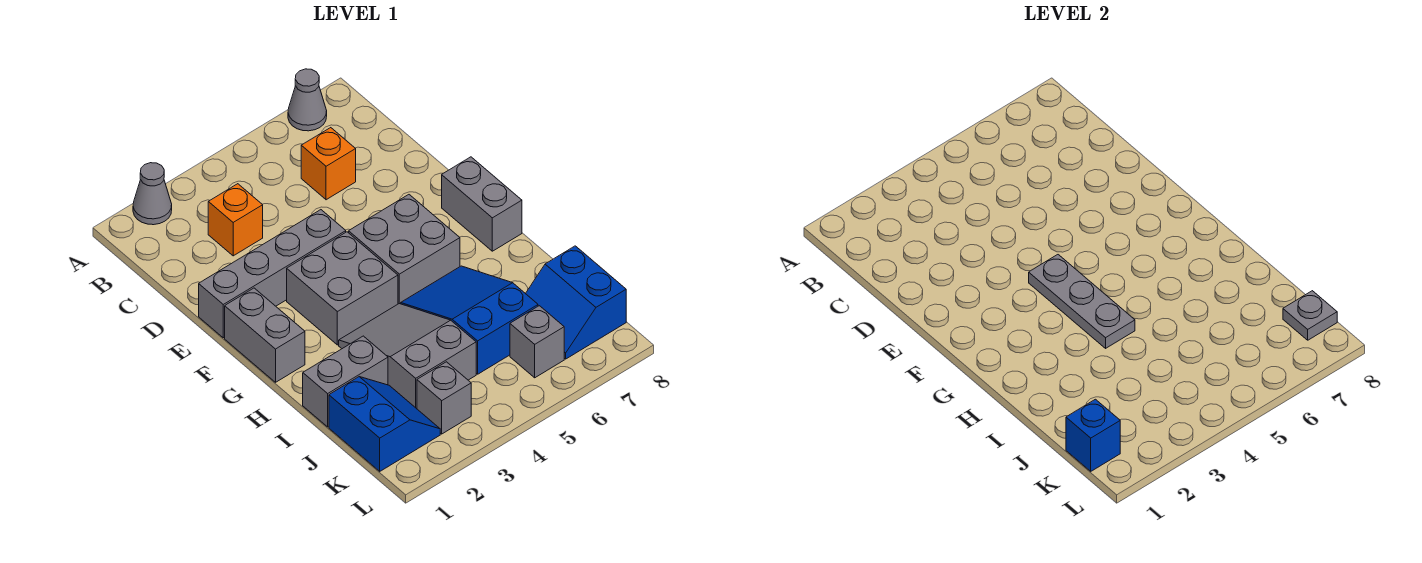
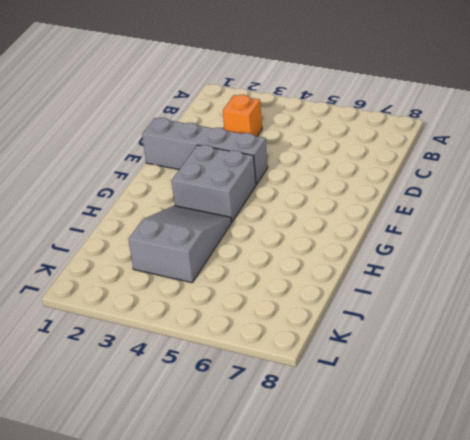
none -> grey 1x1 cone [133,163,172,225]
none -> grey 1x1 cone [288,69,327,131]
none -> orange 1x1 brick [301,128,356,200]

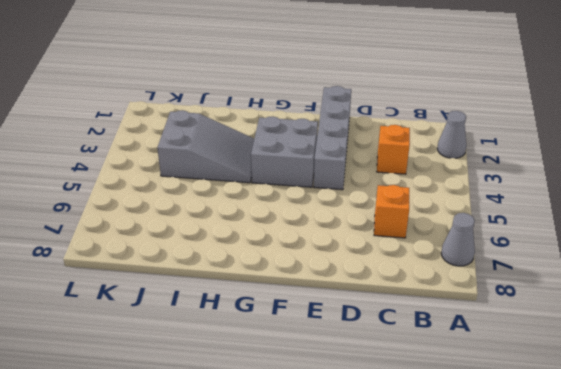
none -> grey 1x2 brick [225,288,305,382]
none -> grey 2x2 brick [349,195,460,304]
none -> grey 1x2 brick [442,157,522,251]

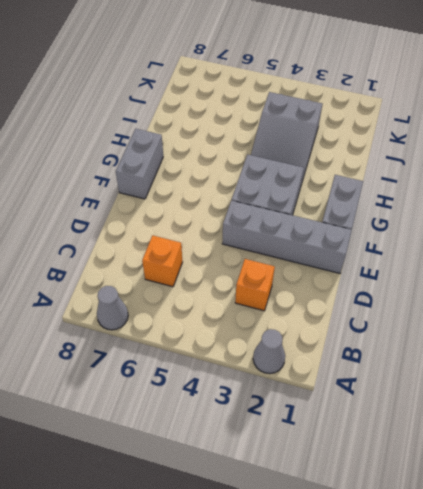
none -> grey 2x2 brick [349,195,460,304]
none -> blue 2x3 slope [401,266,538,374]
none -> grey 1x2 brick [303,336,388,427]

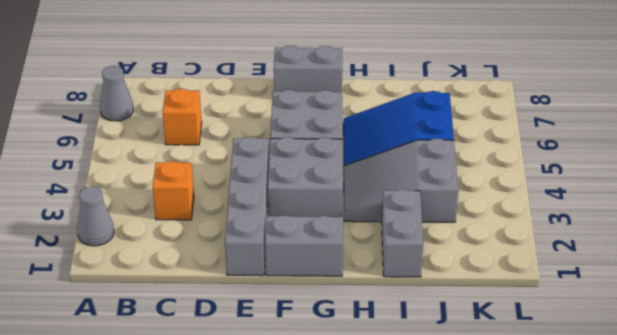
none -> blue 2x2 slope [329,377,440,471]
none -> blue 2x2 slope [526,246,626,359]
none -> grey 1x1 brick [417,362,471,434]

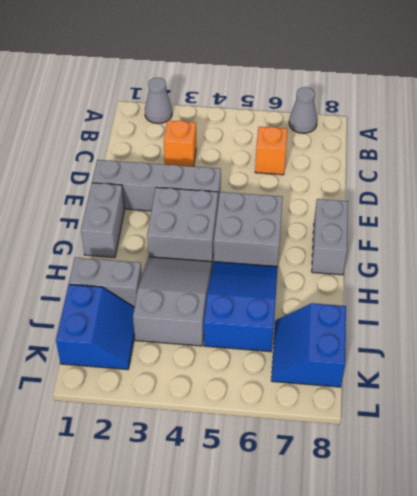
none -> grey 1x1 brick [417,362,471,434]
none -> grey 1x1 brick [510,306,564,378]
none -> grey 1x3 plate [1029,255,1135,348]

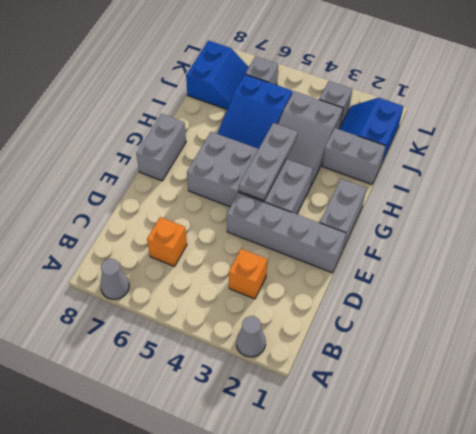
none -> blue 1x1 brick [1066,399,1120,471]
none -> grey 1x1 plate [1283,291,1337,340]

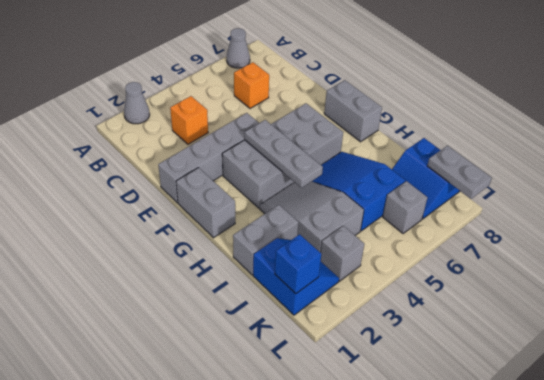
grey 1x2 plate [427,146,492,199] -> grey 1x1 plate [1283,291,1337,340]

